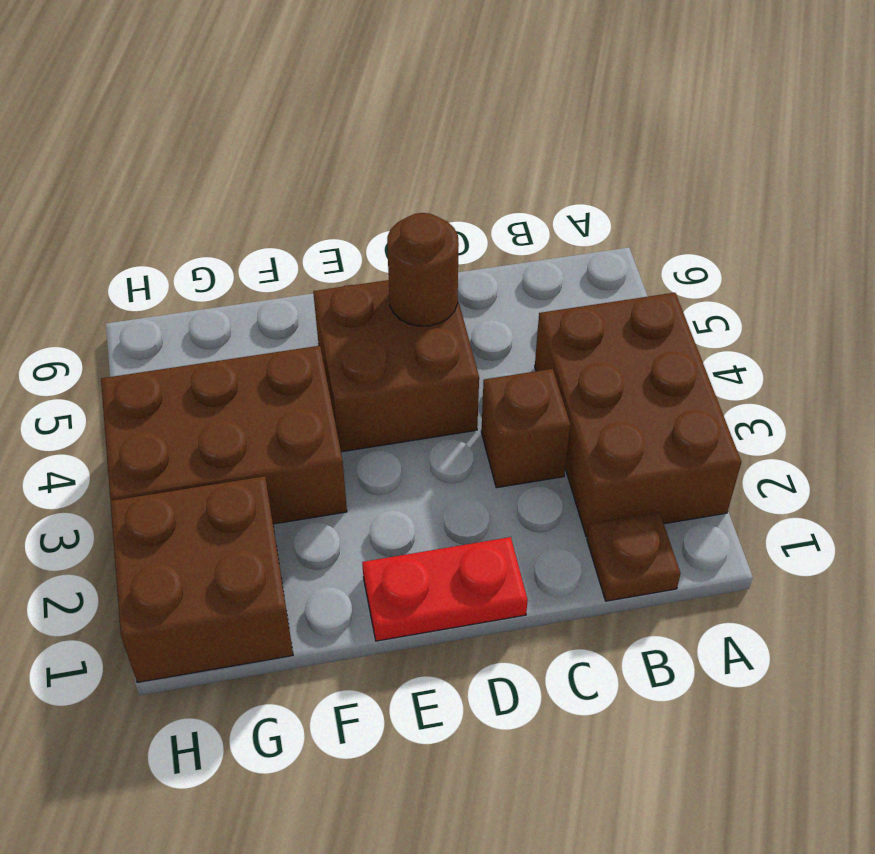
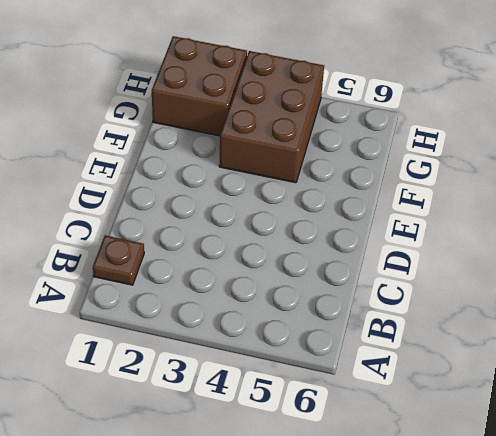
none -> brown 2x3 brick [535,293,741,537]
none -> brown 1x1 brick [481,369,570,488]

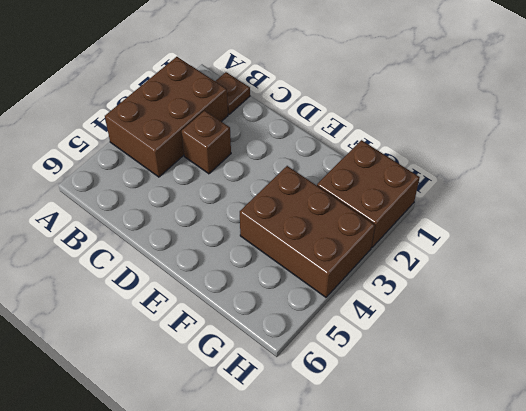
none -> red 1x2 plate [362,537,528,641]
none -> brown 2x2 brick [313,280,479,452]

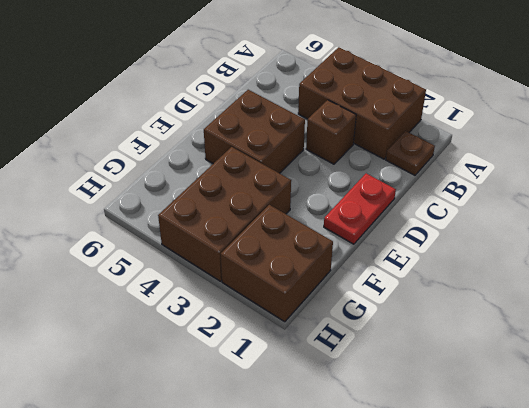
none -> brown 1x1 round brick [387,213,459,326]

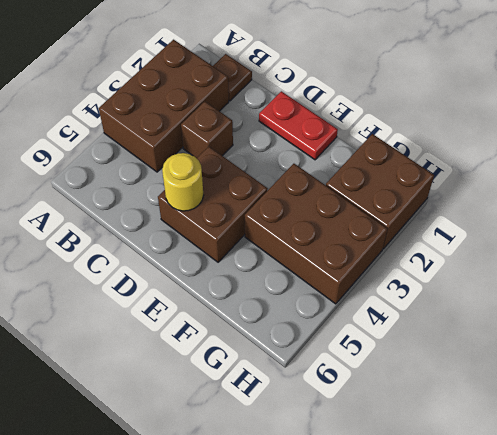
yellow 1x1 round brick [162,153,204,211] -> brown 1x1 round brick [387,213,459,326]

